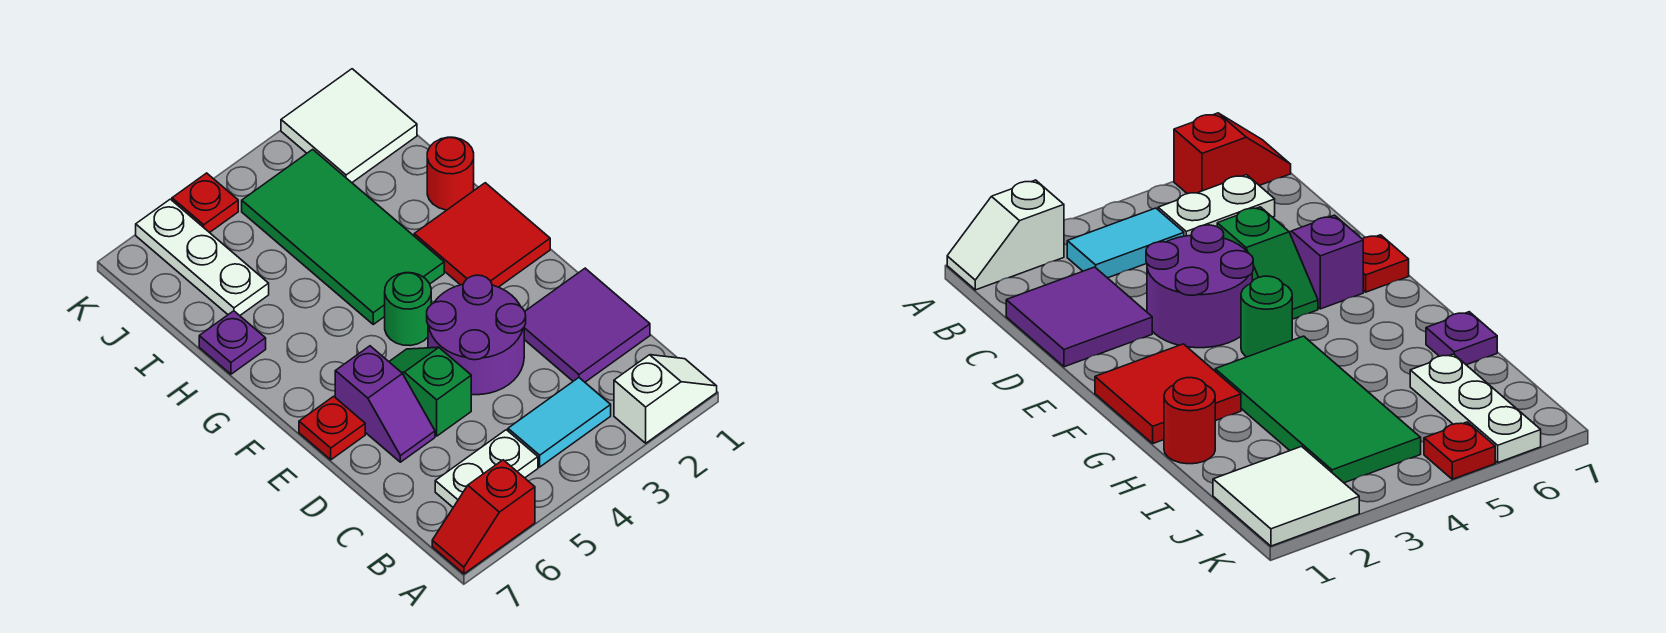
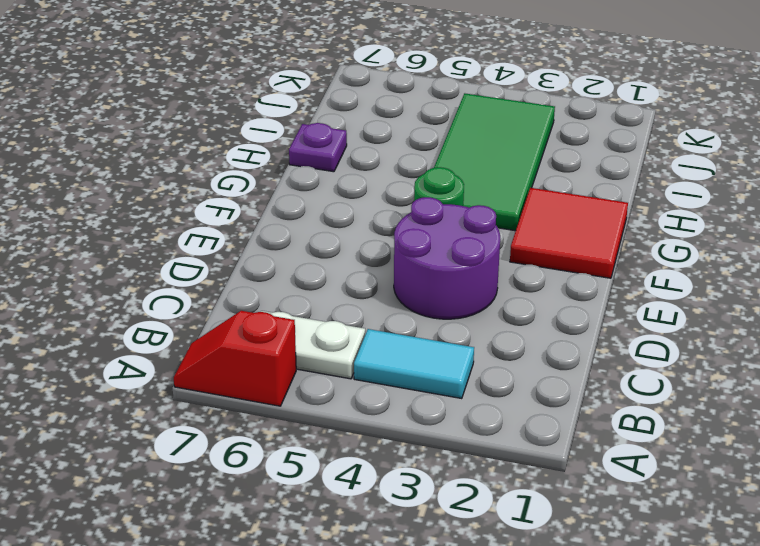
none -> white 1x2 slope [614,355,717,443]
none -> purple 2x2 tile [524,268,650,382]
none -> green 1x2 slope [389,347,471,436]

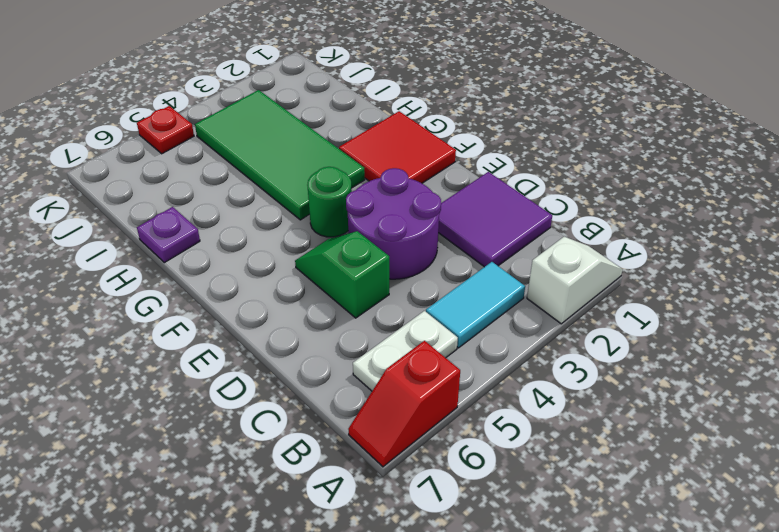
none -> purple 1x2 slope [335,346,435,462]
none -> red 1x1 plate [299,396,365,460]
none -> red 1x1 round brick [427,137,474,210]

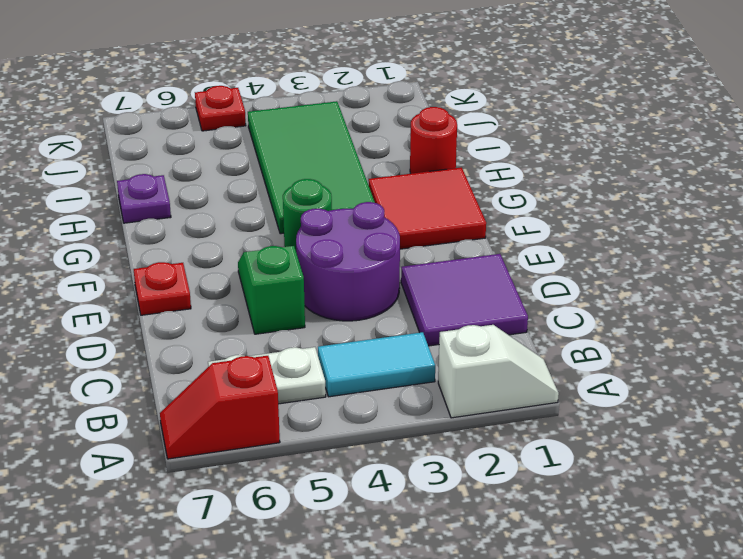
none -> purple 1x2 slope [335,346,435,462]
none -> white 1x3 plate [136,199,269,316]
none -> white 2x2 tile [281,69,417,183]

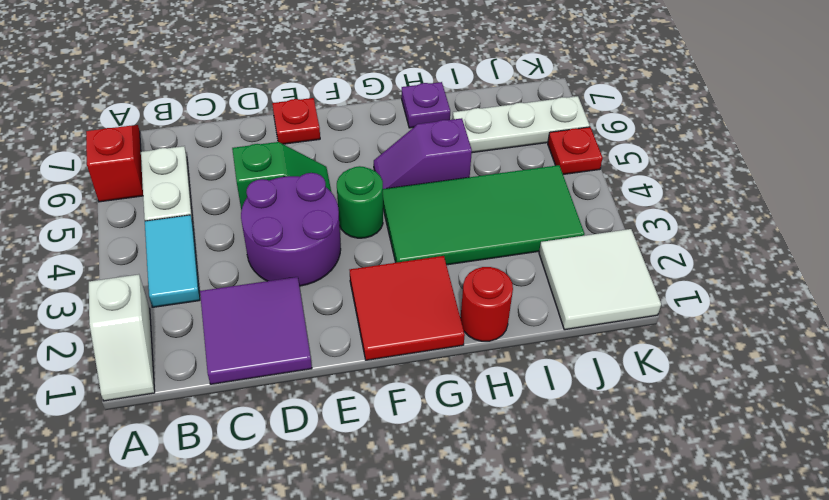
purple 1x2 slope [374,118,472,189] -> purple 1x2 slope moved to [335,346,435,462]

